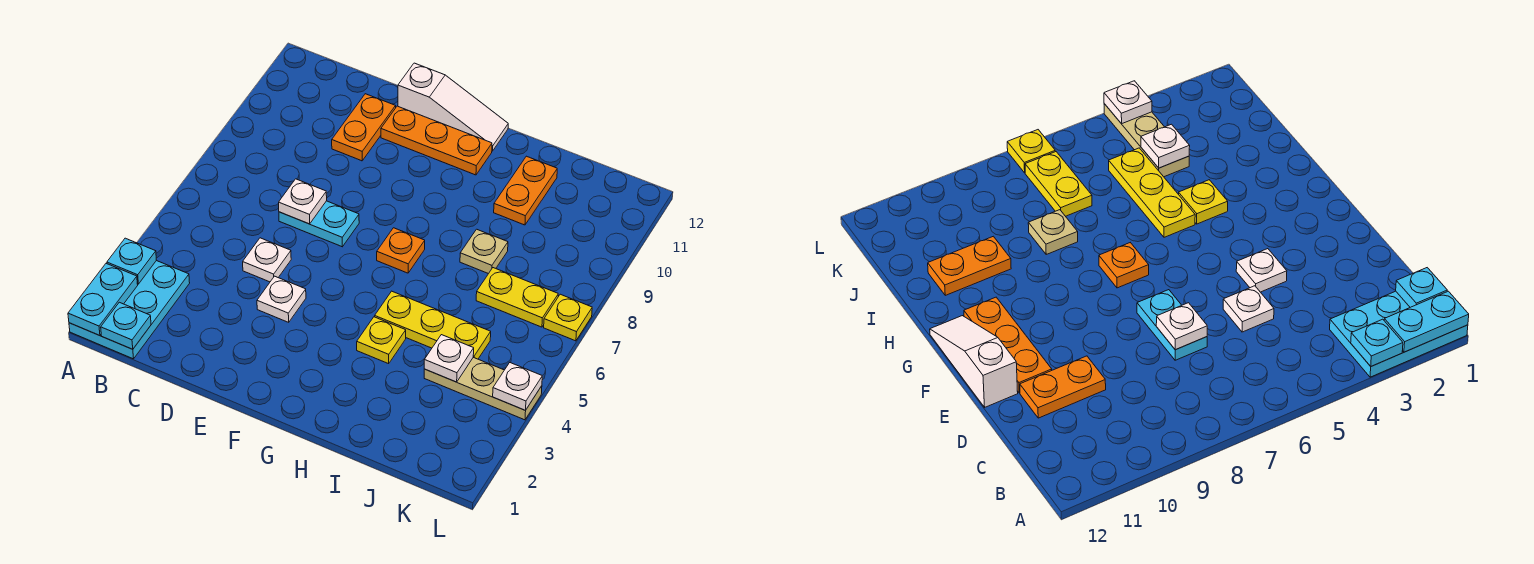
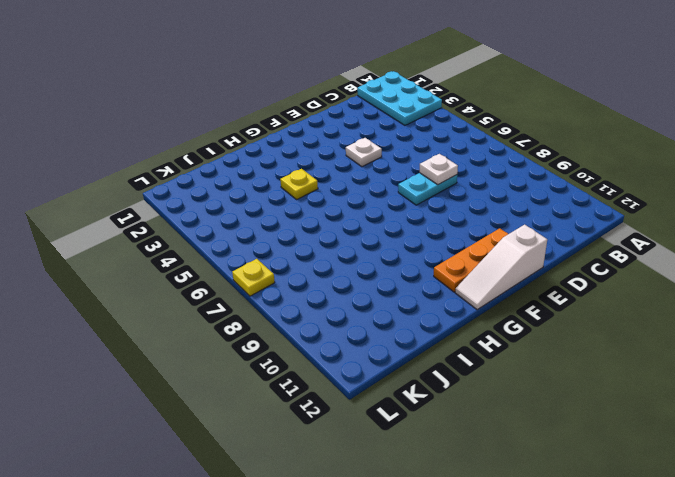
none -> white 1x1 plate [243,238,291,282]
none -> orange 1x2 plate [332,94,396,161]
none -> orange 1x1 plate [377,228,425,273]

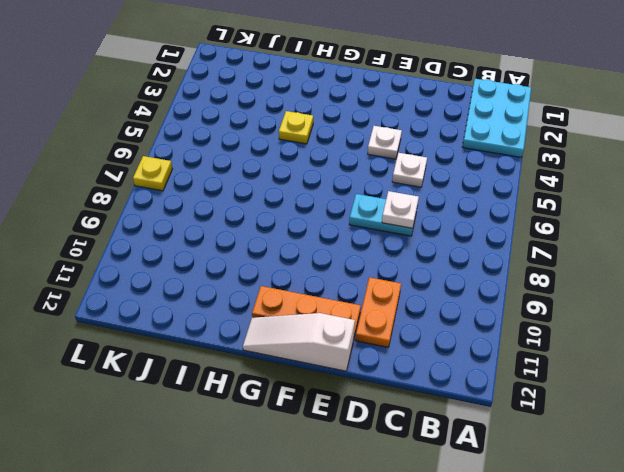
none -> orange 1x1 plate [377,228,425,273]
none -> yellow 1x3 plate [375,291,491,359]
none -> tan 1x1 plate [460,229,508,274]

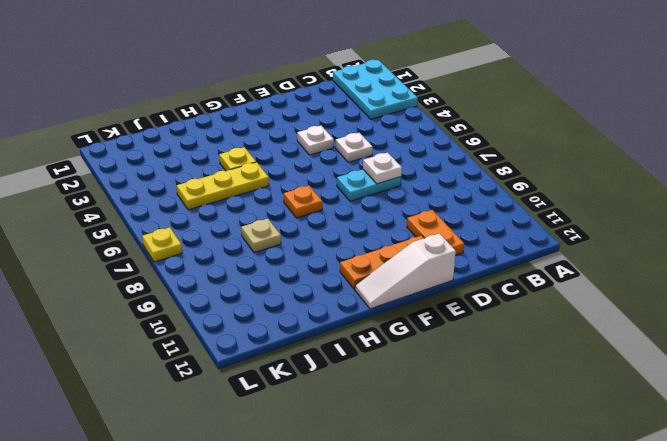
none -> orange 1x2 plate [494,156,557,225]
none -> tan 1x3 plate [424,357,542,420]
none -> yellow 1x2 plate [476,268,558,327]

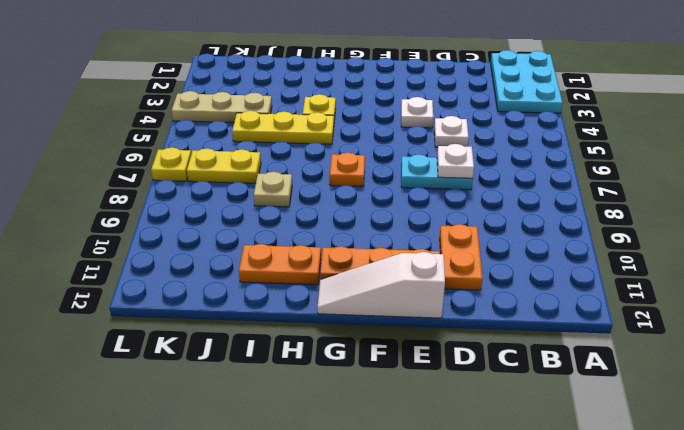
orange 1x2 plate [239,244,321,285] -> orange 1x2 plate turned to [494,156,557,225]
none -> cyan 1x2 plate [68,264,138,336]
none -> cyan 1x1 plate [107,238,156,284]
none -> cyan 1x1 plate [101,302,151,349]

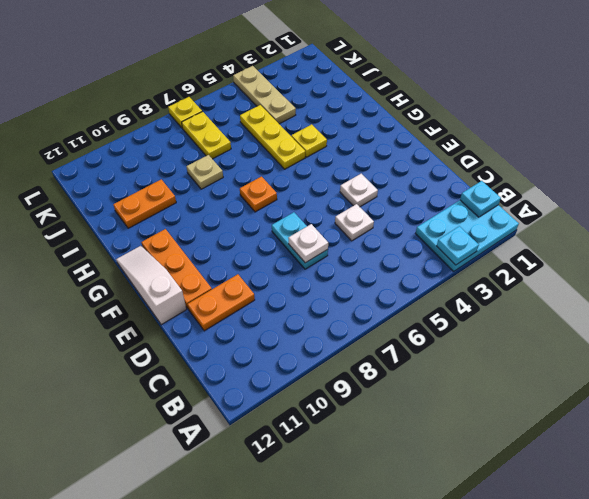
none -> cyan 1x2 plate [68,264,138,336]
none -> white 1x1 plate [424,335,474,382]
none -> white 1x1 plate [493,363,542,410]

